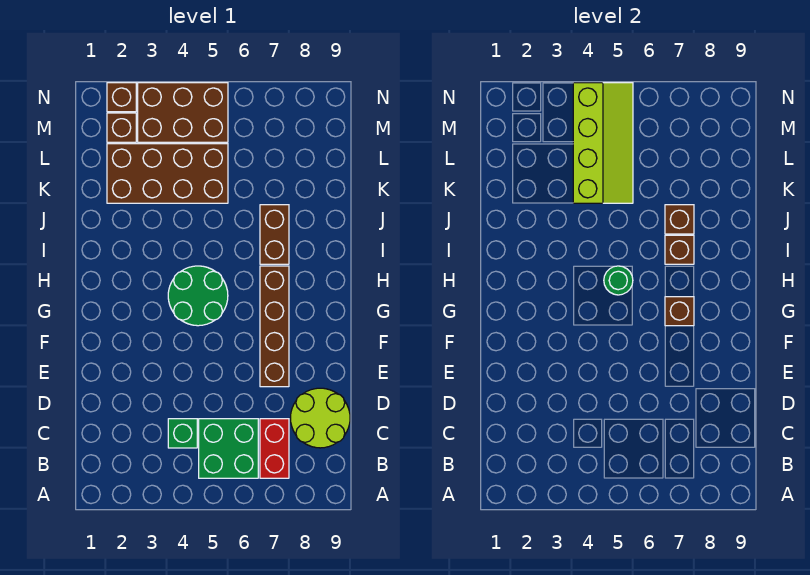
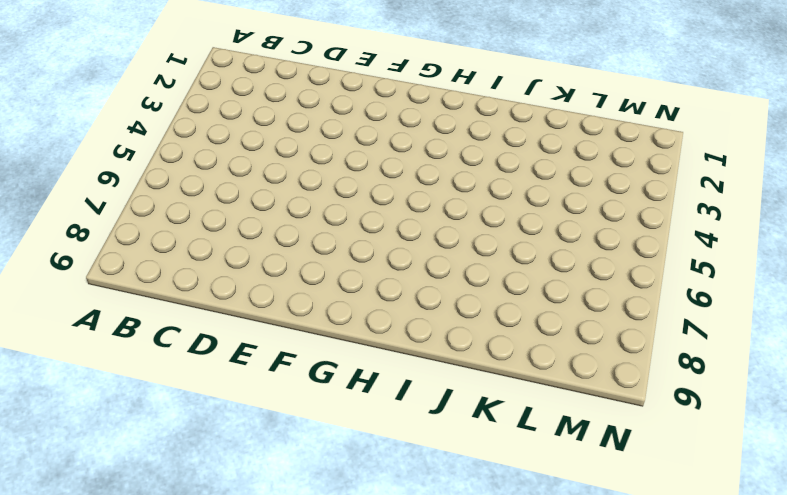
none -> green 2x2 brick [199,419,258,478]
none -> red 1x2 brick [260,419,289,478]
none -> green 1x1 brick [168,419,197,448]

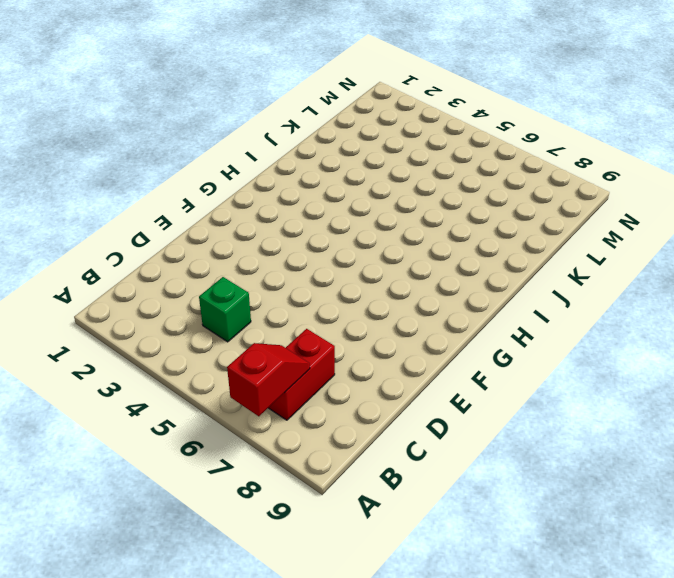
red 1x2 slope [227,343,310,416] -> none
none -> green 2x2 brick [199,419,258,478]
none -> lime 2x2 round brick [291,388,350,448]
none -> brown 1x4 brick [260,266,289,387]

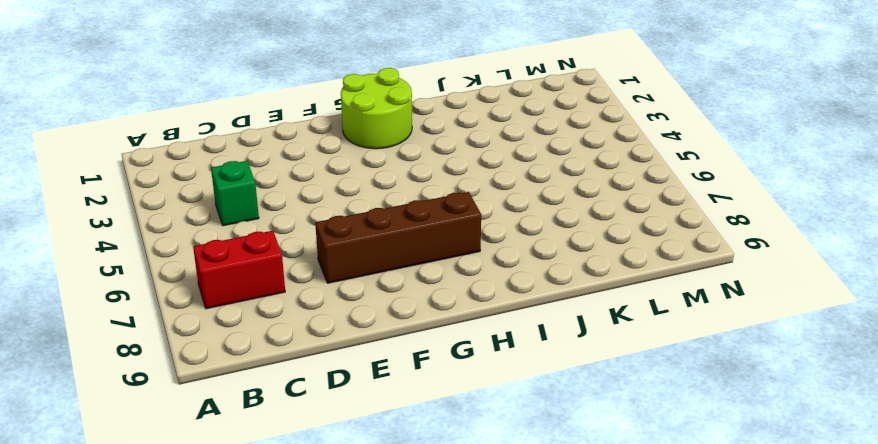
lime 2x2 round brick [341,68,412,149] -> lime 2x2 round brick moved to [291,388,350,448]
none -> green 2x2 brick [199,419,258,478]
none -> green 2x2 round brick [168,266,228,326]
none -> brown 1x2 brick [260,205,289,264]

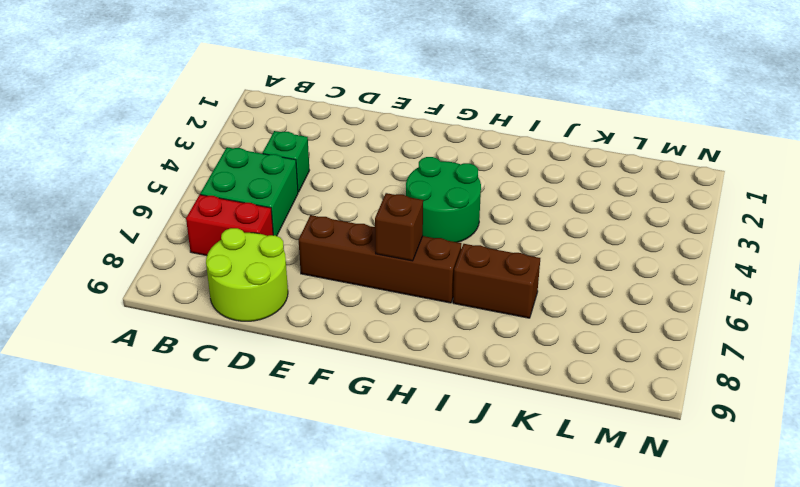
none -> brown 2x4 brick [107,144,228,203]
none -> brown 1x1 brick [107,113,136,142]
none -> brown 2x3 brick [138,83,228,142]

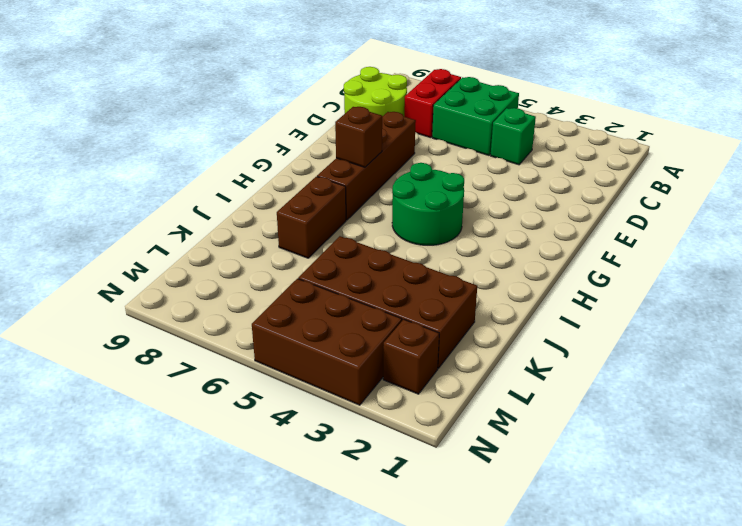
none -> brown 1x1 brick [107,83,136,112]
none -> green 1x1 round brick [604,266,633,295]
none -> brown 1x1 brick [665,235,694,264]

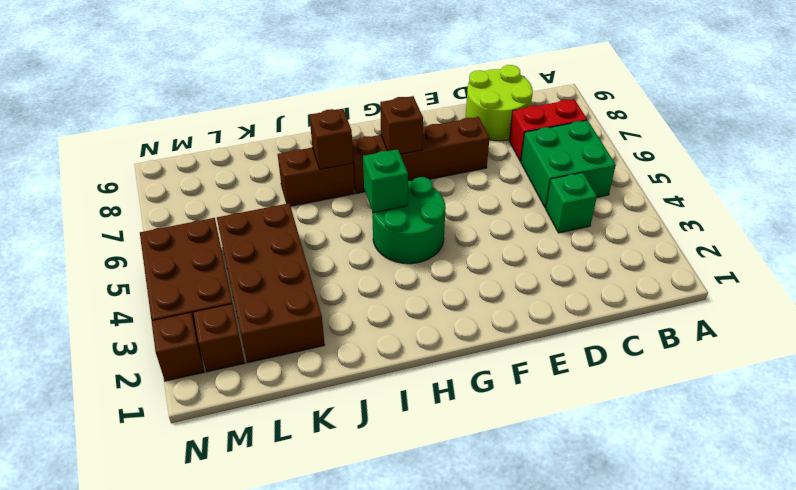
green 1x1 brick [363,149,408,213] -> green 1x1 round brick [604,266,633,295]
none -> brown 1x1 brick [665,205,694,234]
none -> lime 2x4 slope [573,83,633,203]

